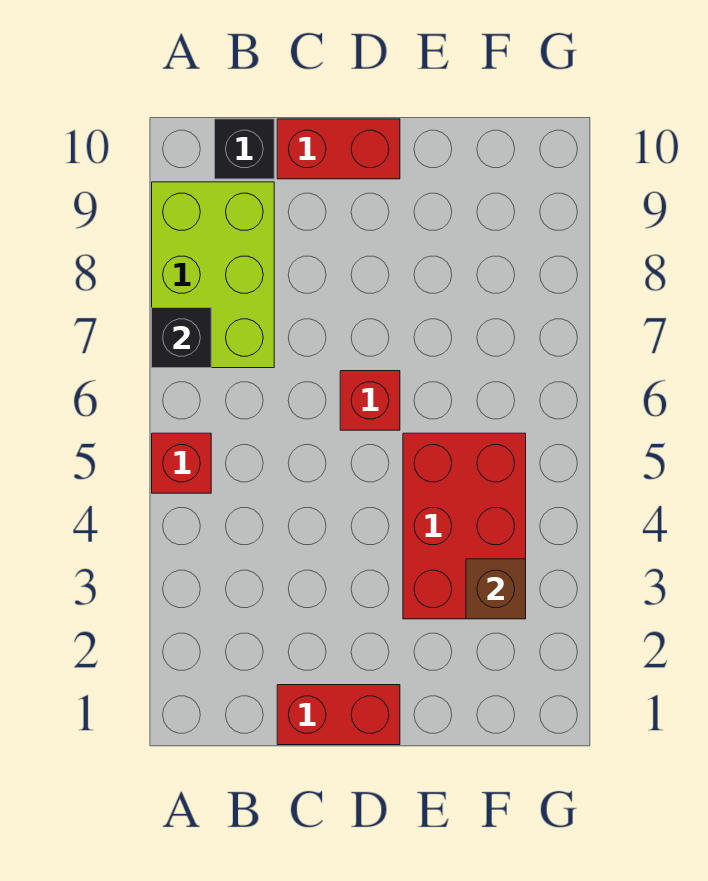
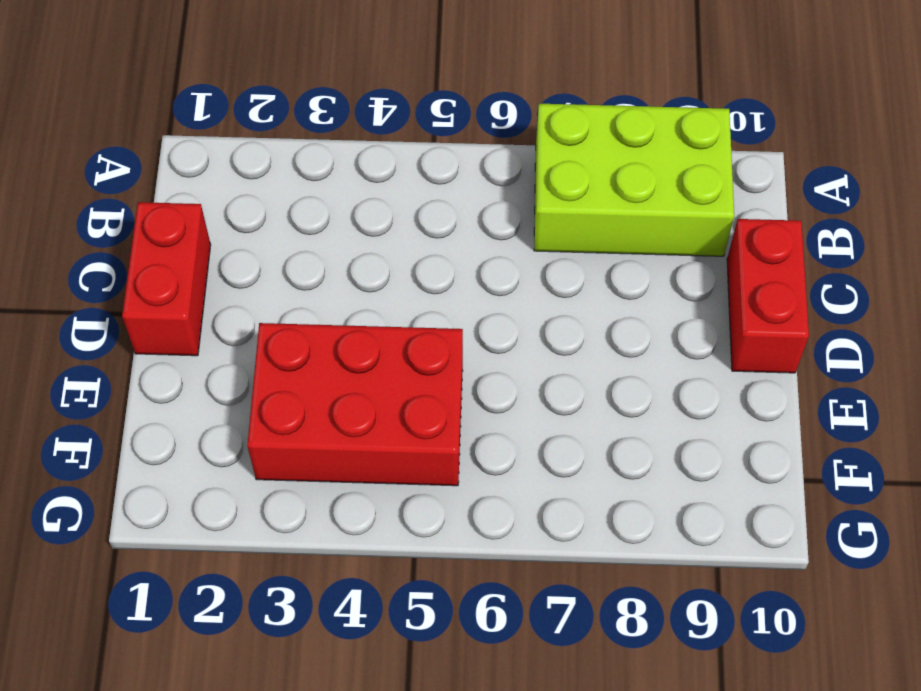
none -> red 1x1 brick [152,433,211,493]
none -> black 1x1 brick [215,119,274,179]

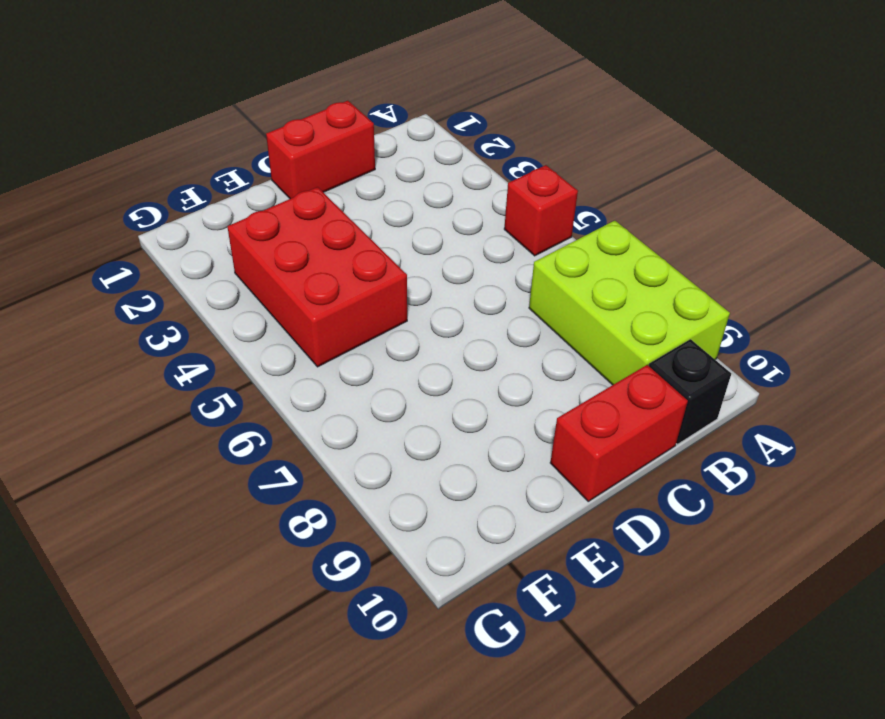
none -> red 1x1 brick [340,371,400,430]
none -> black 1x1 brick [152,308,211,368]

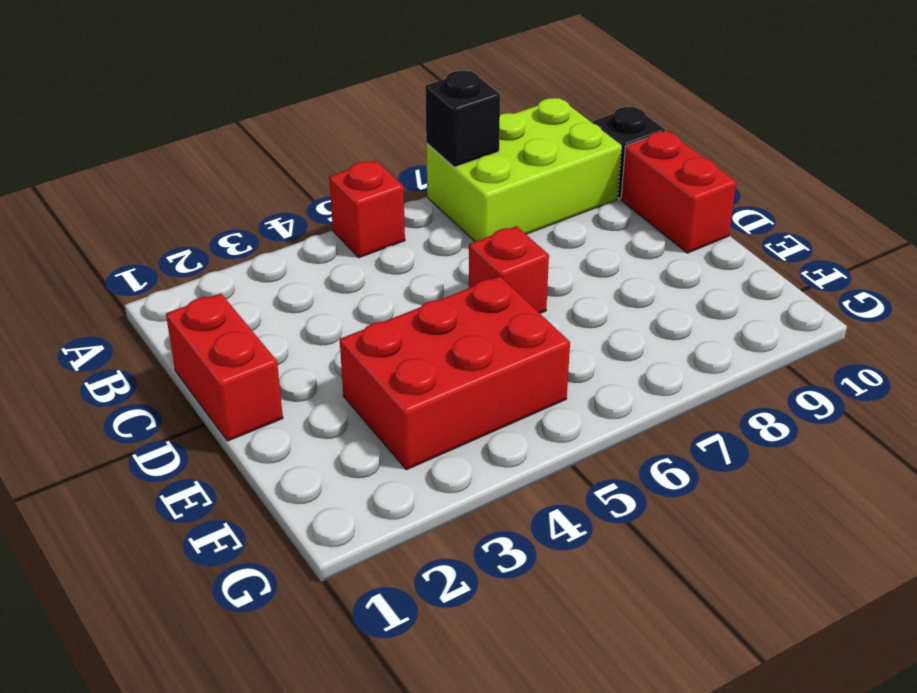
none -> brown 1x1 brick [466,559,526,619]

